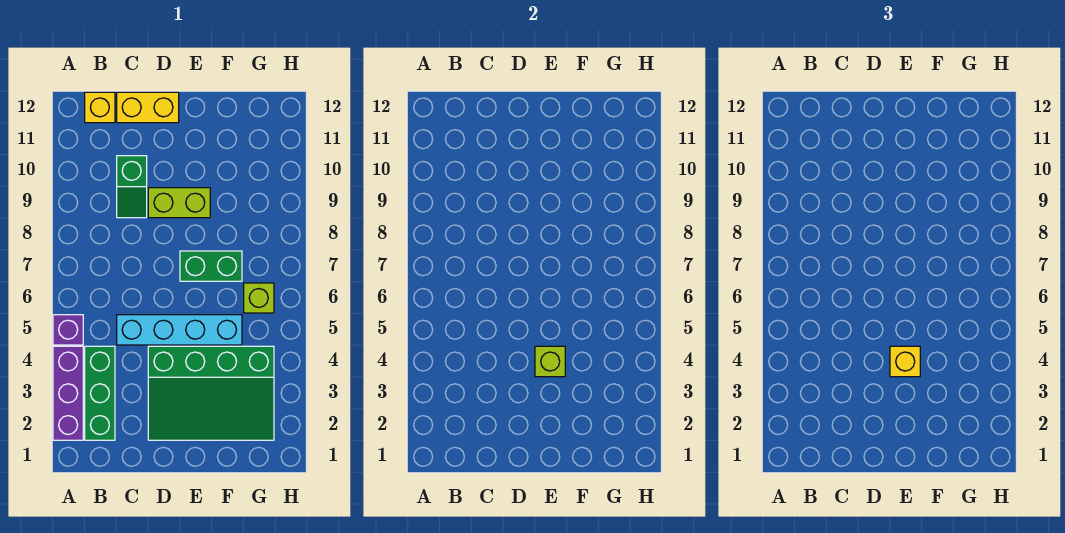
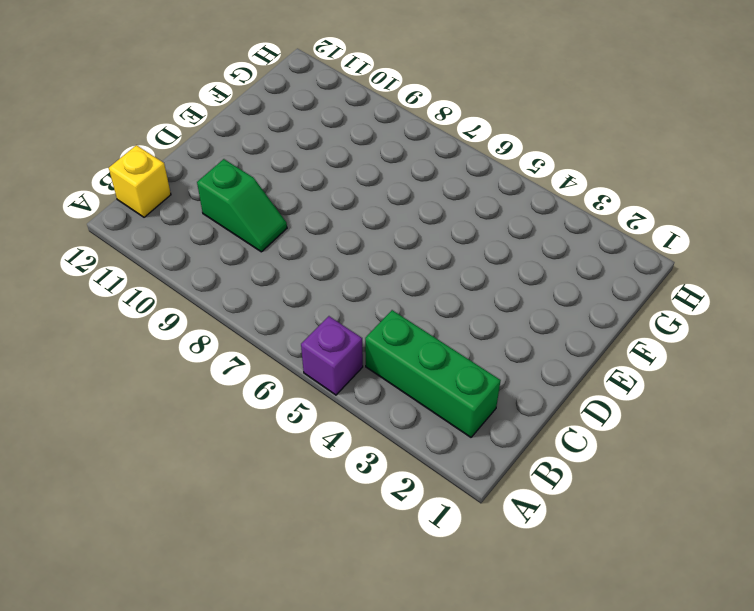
none -> purple 1x3 brick [53,346,83,440]
none -> cyan 1x4 brick [117,315,242,345]
none -> yellow 1x2 brick [117,92,179,123]

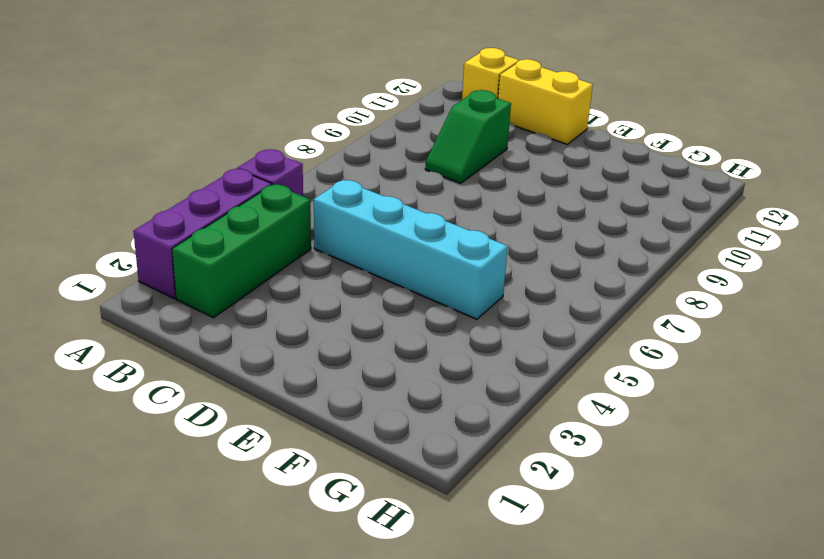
none -> green 3x4 slope [148,346,274,440]
none -> lime 1x2 brick [148,188,210,218]
none -> green 1x2 brick [180,251,242,281]

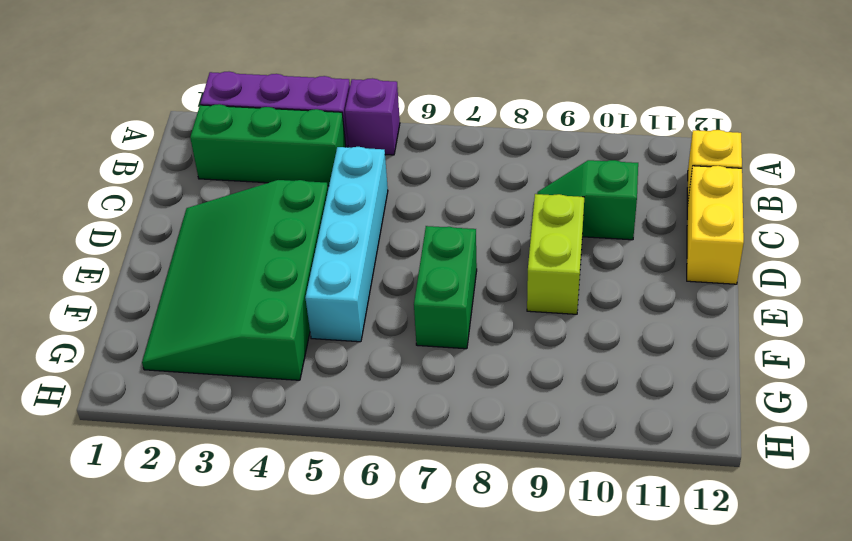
none -> lime 1x1 brick [244,283,274,313]
none -> lime 1x1 brick [535,346,565,377]
none -> yellow 1x1 brick [890,346,920,377]

